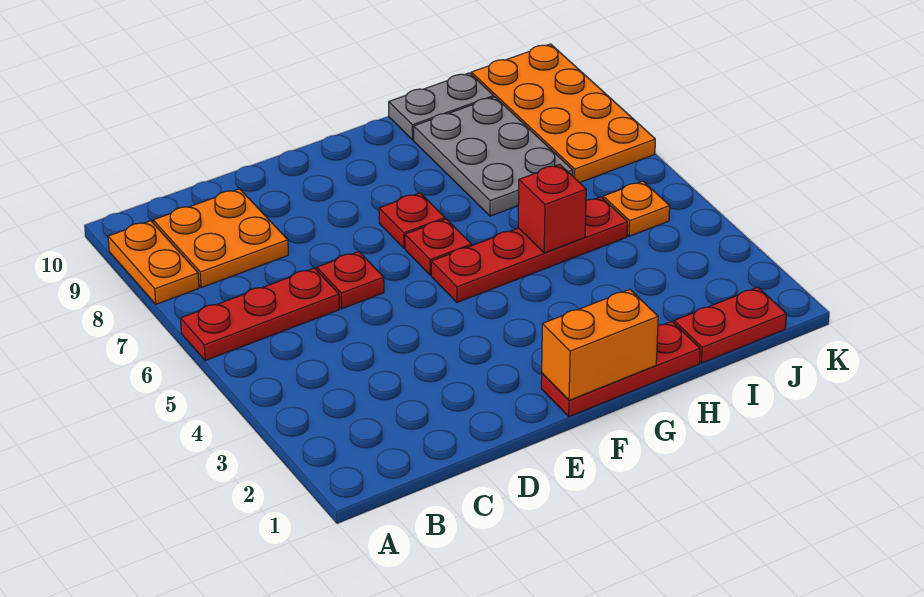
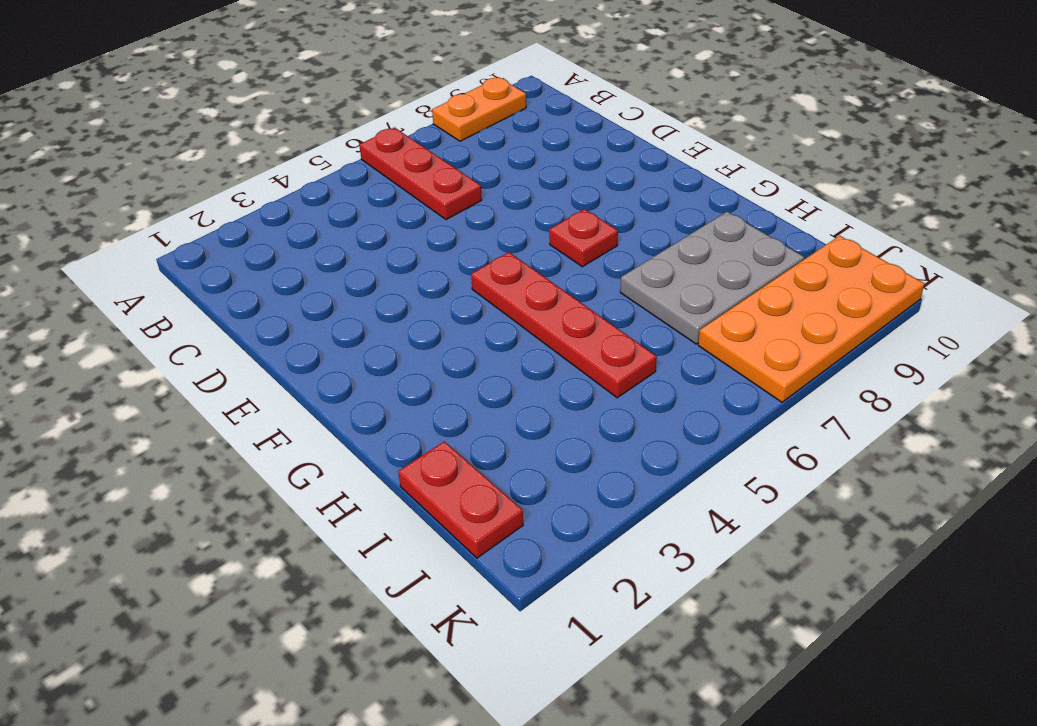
none -> orange 2x2 plate [153,189,288,287]
none -> red 1x1 plate [317,251,384,309]
none -> red 1x3 plate [541,322,700,417]

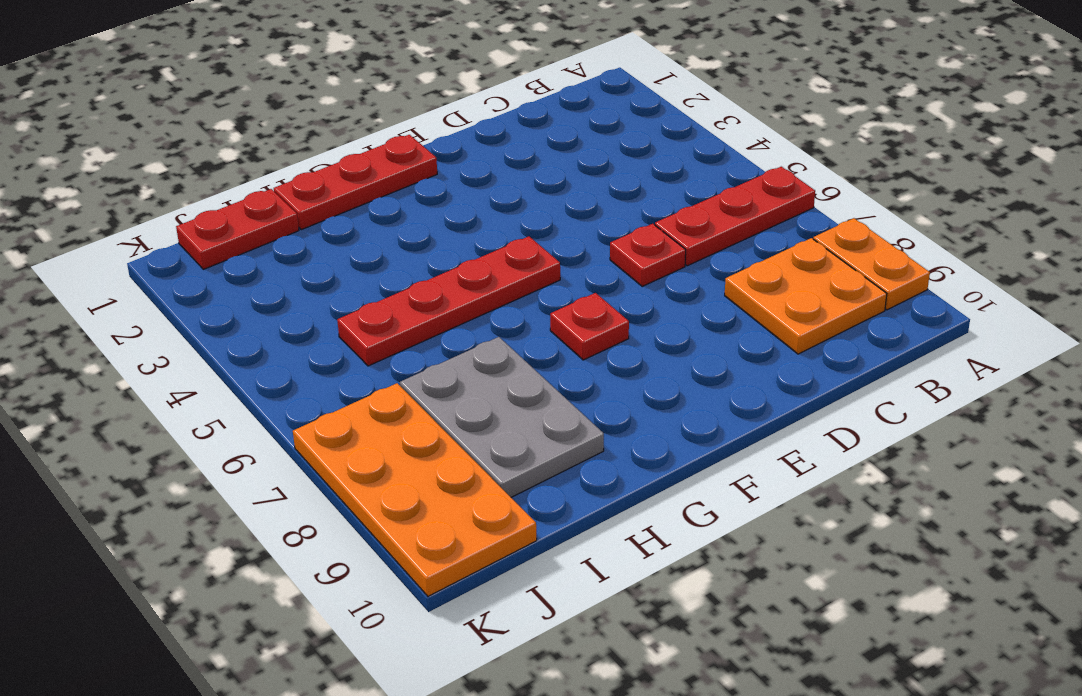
none -> red 1x1 plate [405,219,472,275]
none -> grey 1x2 plate [389,73,494,140]
none -> orange 1x1 plate [603,181,670,236]

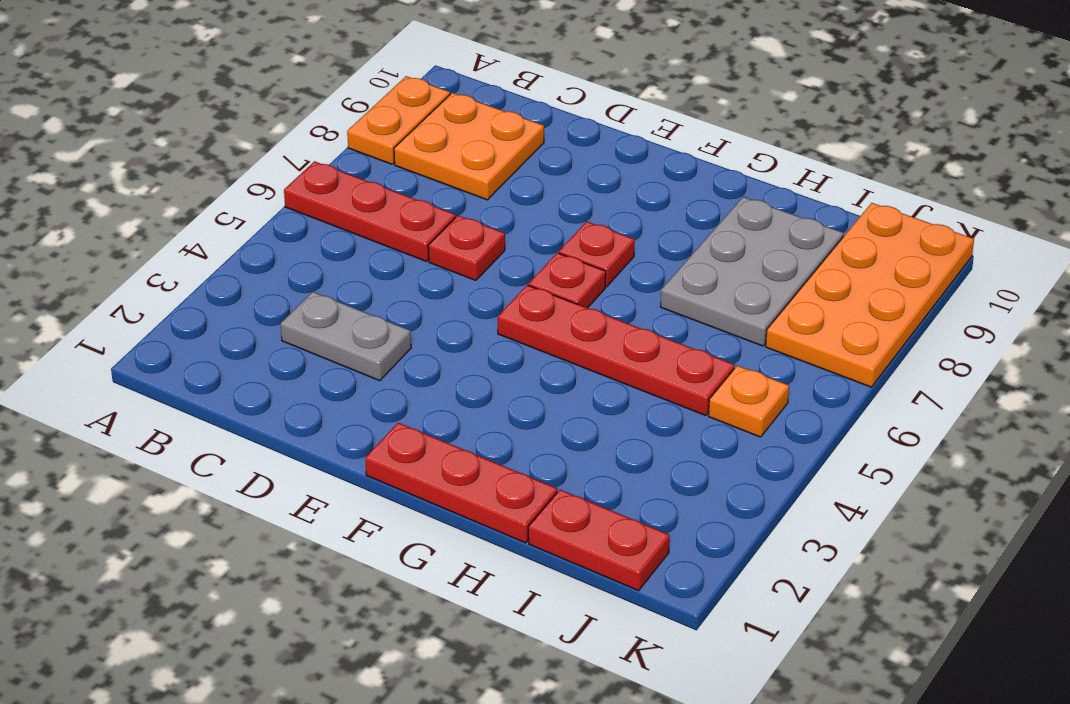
grey 1x2 plate [281,292,411,381] -> grey 1x2 plate moved to [389,73,494,140]
none -> orange 1x2 brick [542,289,658,400]
none -> red 1x1 brick [518,164,586,253]

